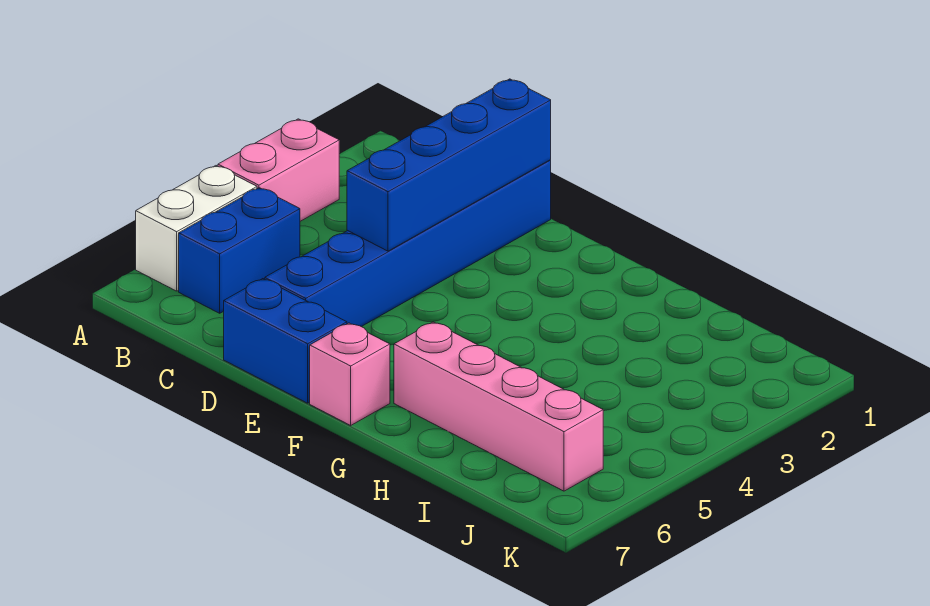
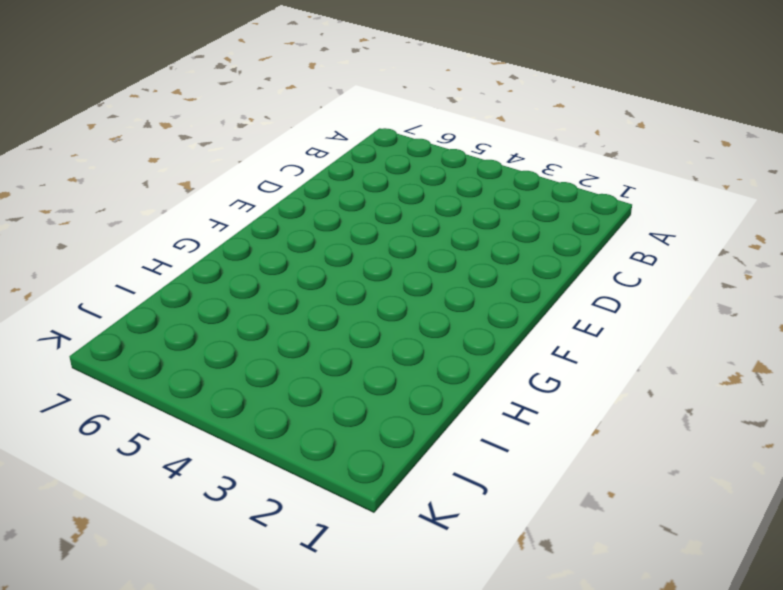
none -> pink 1x2 brick [218,119,339,221]
none -> white 1x2 brick [136,166,257,291]

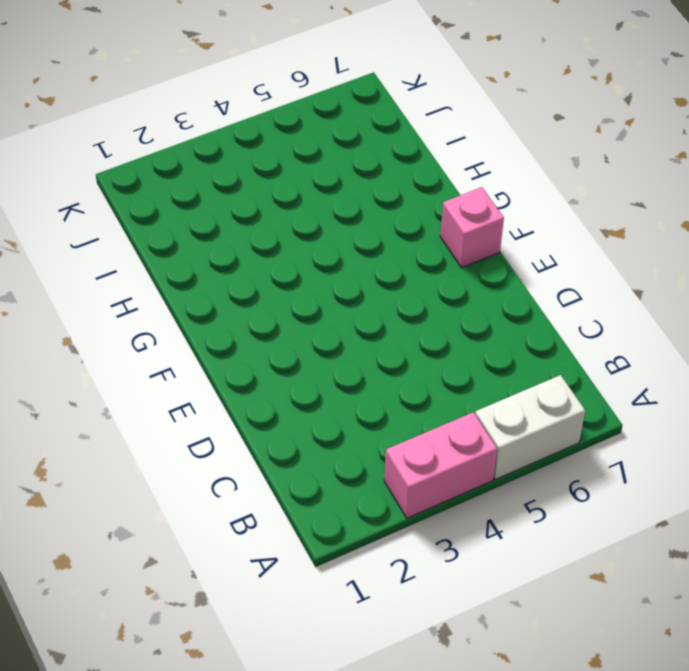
none -> blue 1x2 brick [179,188,300,313]
none -> blue 1x6 brick [265,160,551,327]

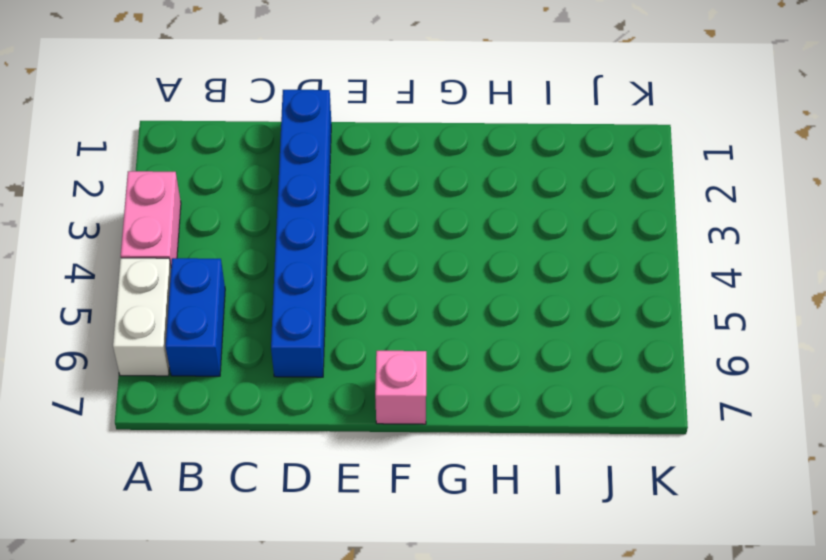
none -> blue 1x2 brick [224,279,347,403]
none -> pink 1x4 brick [394,322,603,491]

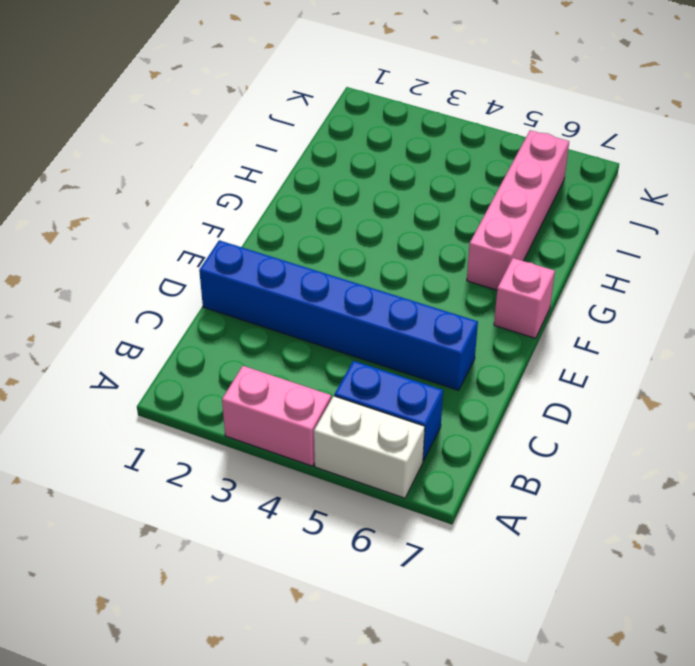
none -> blue 1x2 brick [224,279,347,403]
none -> blue 1x4 brick [347,79,551,251]

